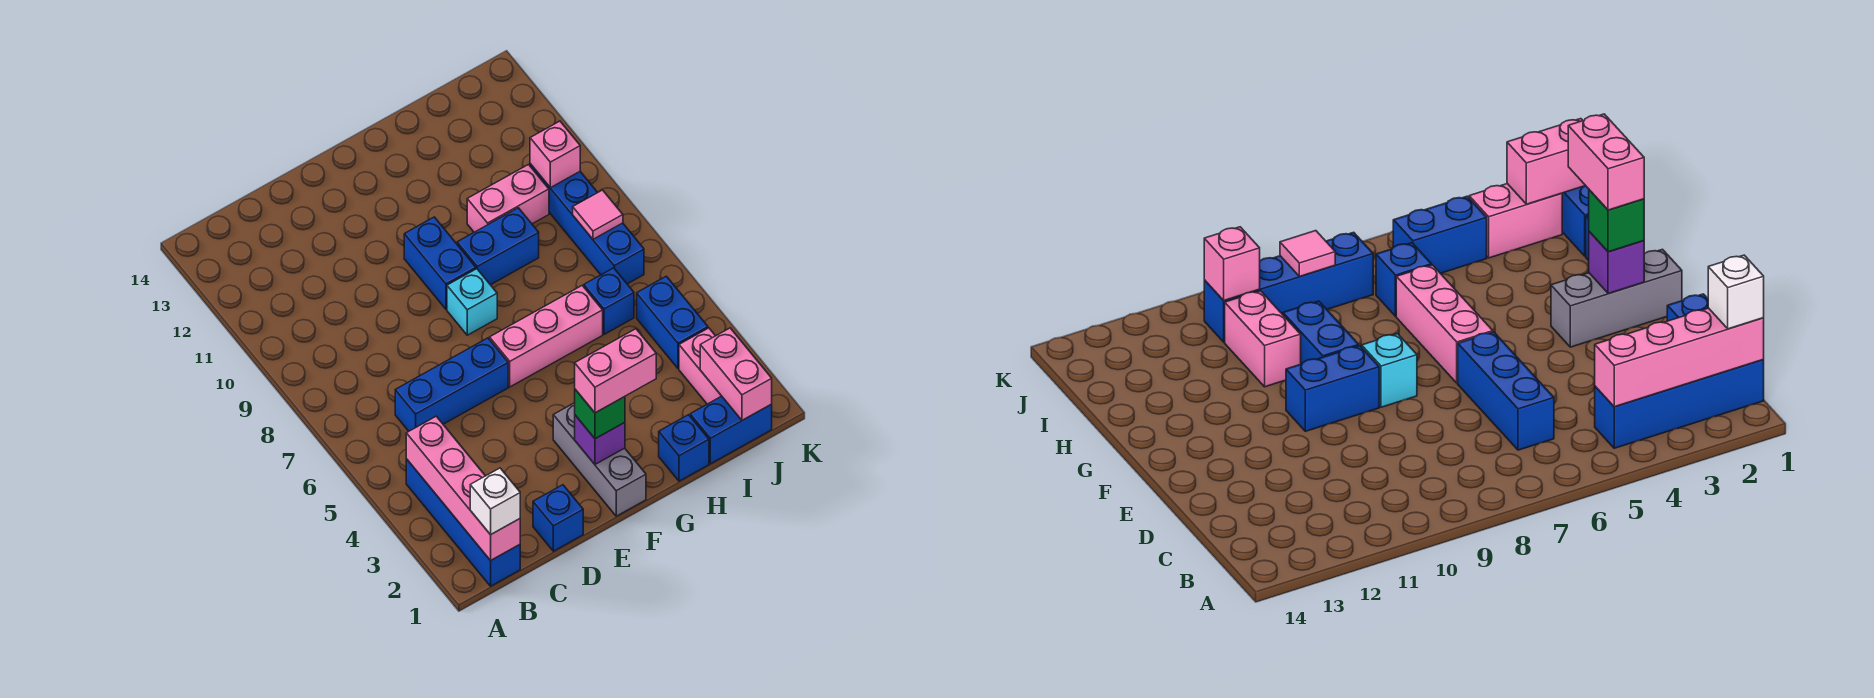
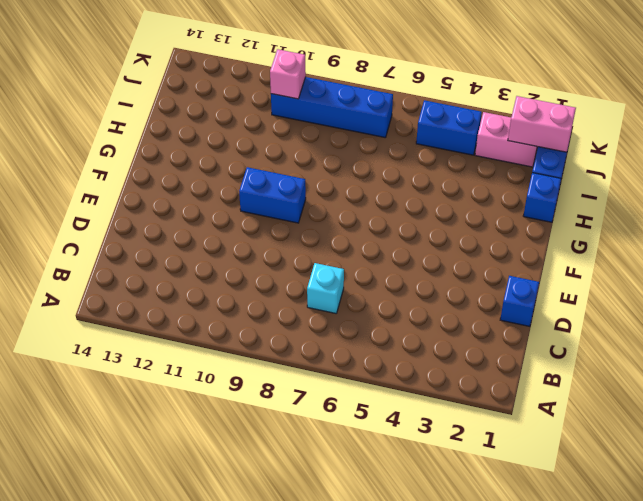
cyan 1x1 brick [307,263,344,313] -> cyan 1x1 brick moved to [447,269,497,335]
none -> blue 1x4 brick [406,459,520,586]
none -> blue 1x3 brick [395,338,508,431]
none -> grey 1x3 brick [553,403,646,516]

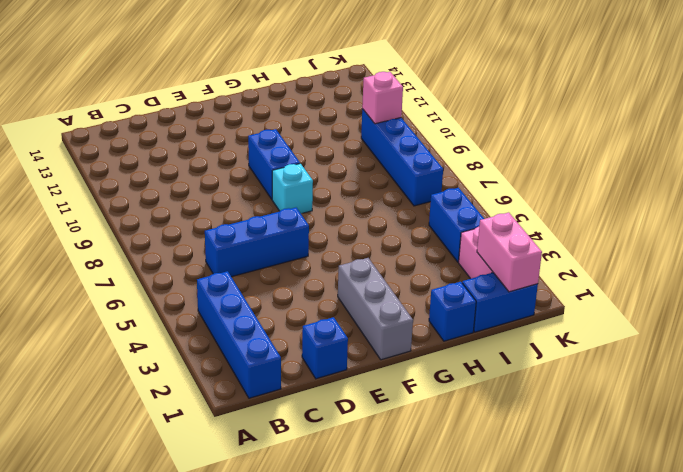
none -> pink 1x3 brick [490,286,603,387]
none -> blue 1x2 brick [457,208,539,285]
none -> pink 1x2 brick [467,165,549,232]

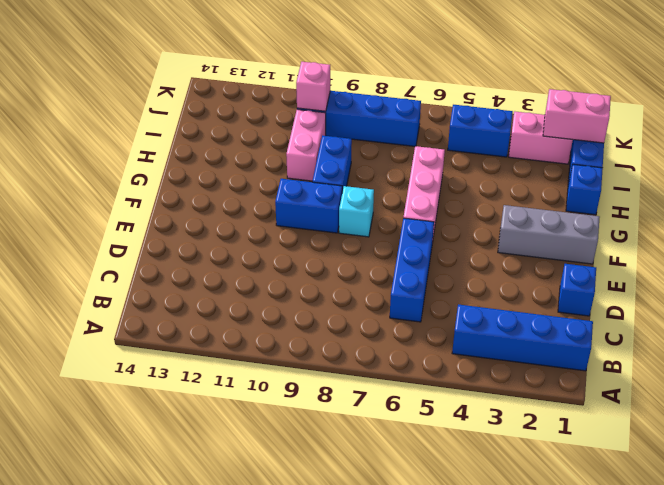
none -> blue 1x1 brick [584,268,634,334]
none -> pink 1x4 brick [406,416,520,561]
none -> purple 1x1 brick [575,415,625,464]

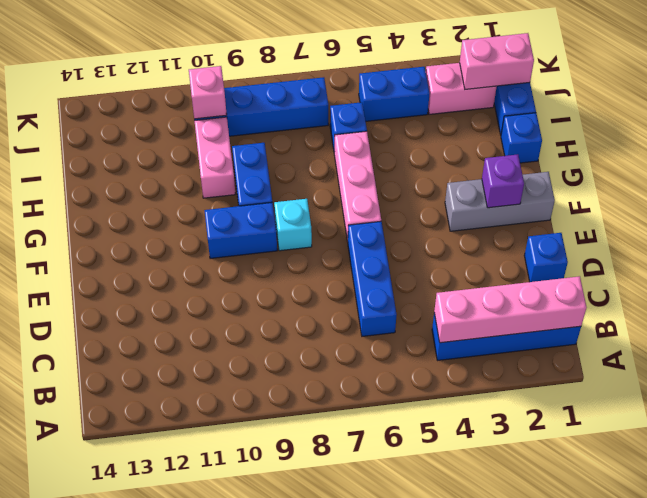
none -> pink 1x1 tile [573,190,623,239]
none -> white 1x1 brick [470,468,520,535]
none -> green 1x1 brick [575,389,625,439]

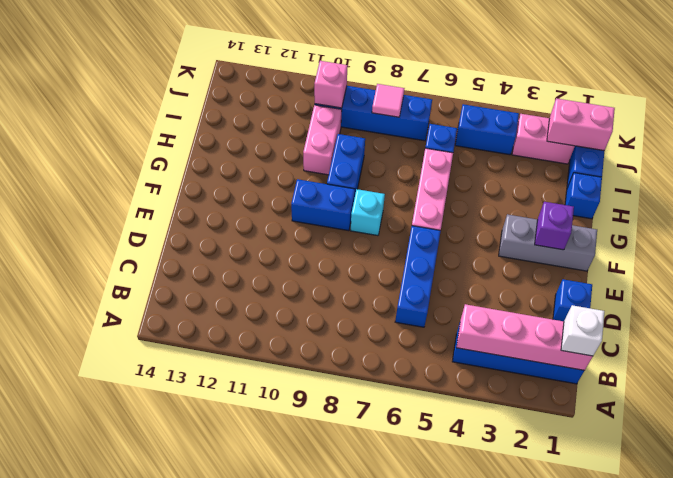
none -> green 1x1 brick [575,389,625,439]
none -> pink 1x2 brick [575,329,656,413]

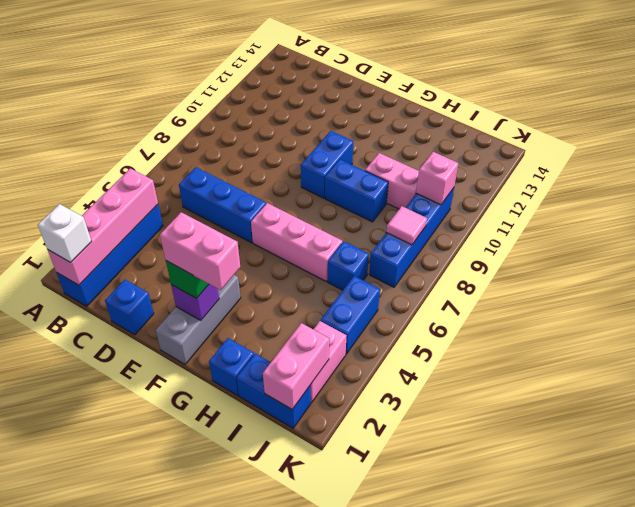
none -> cyan 1x1 brick [447,269,497,335]

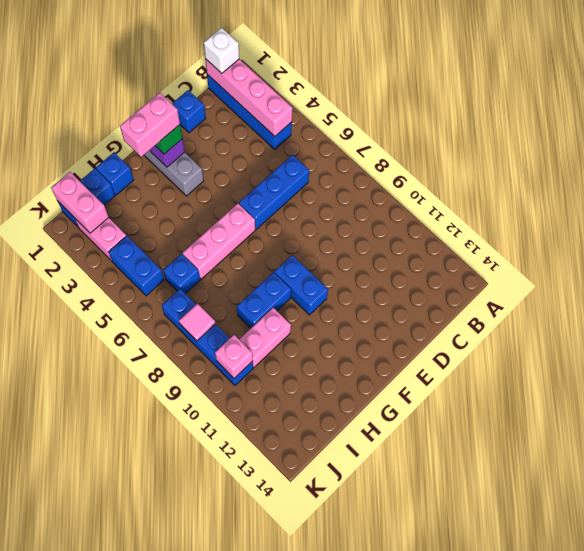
none -> cyan 1x1 brick [447,269,497,335]

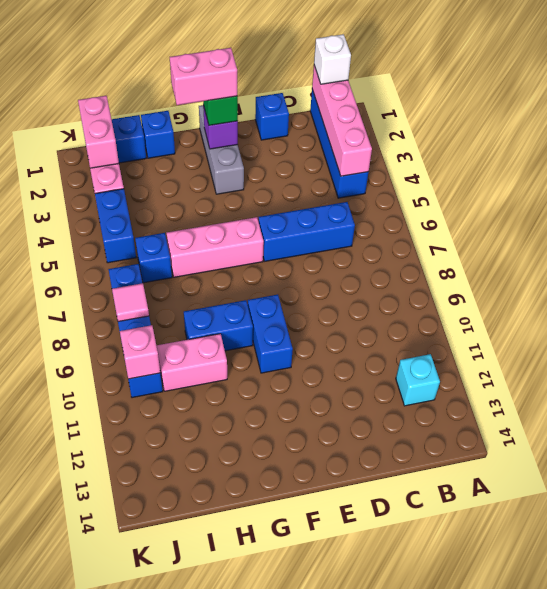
cyan 1x1 brick [396,354,440,406] -> cyan 1x1 brick moved to [447,269,497,335]

